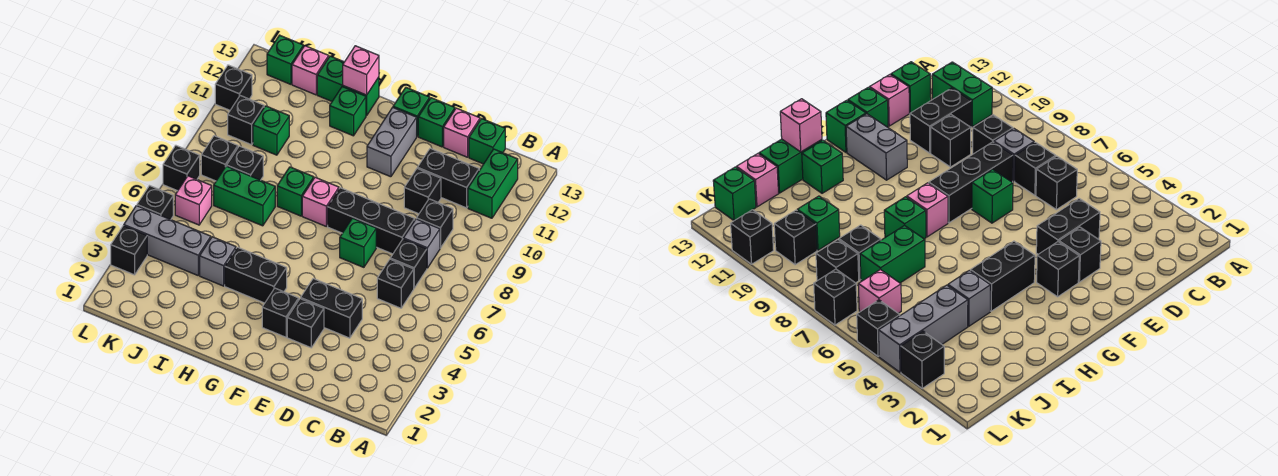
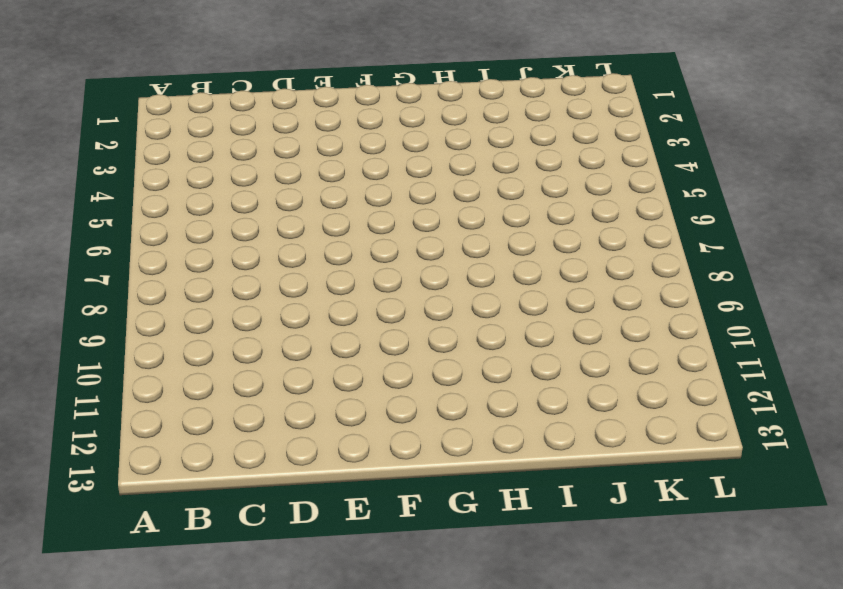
none -> green 1x2 brick [468,149,518,218]
none -> black 1x1 brick [377,259,414,308]
none -> black 1x1 brick [390,239,427,288]
none -> grey 1x1 brick [403,219,440,268]

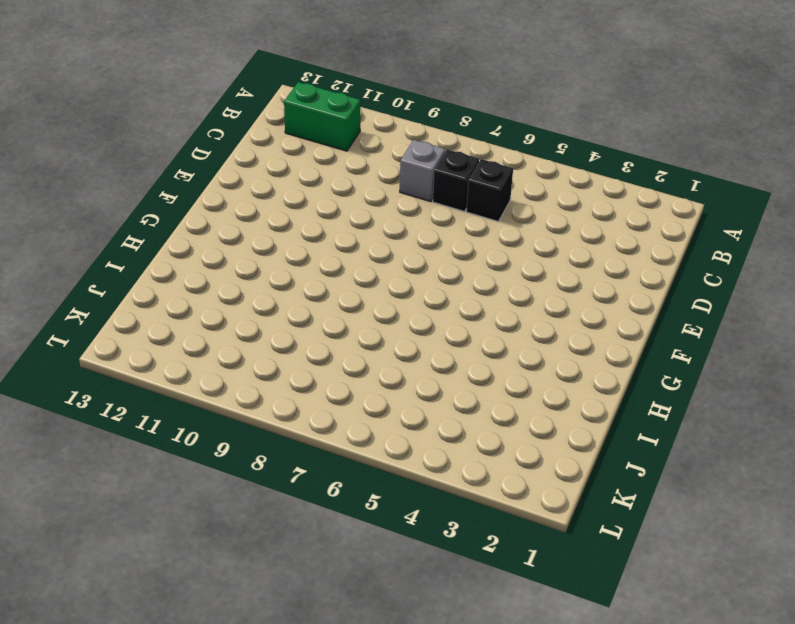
none -> black 1x1 brick [417,199,453,248]
none -> black 1x2 brick [417,148,479,208]
none -> green 1x1 brick [469,119,505,164]
none -> black 1x2 brick [301,279,362,338]

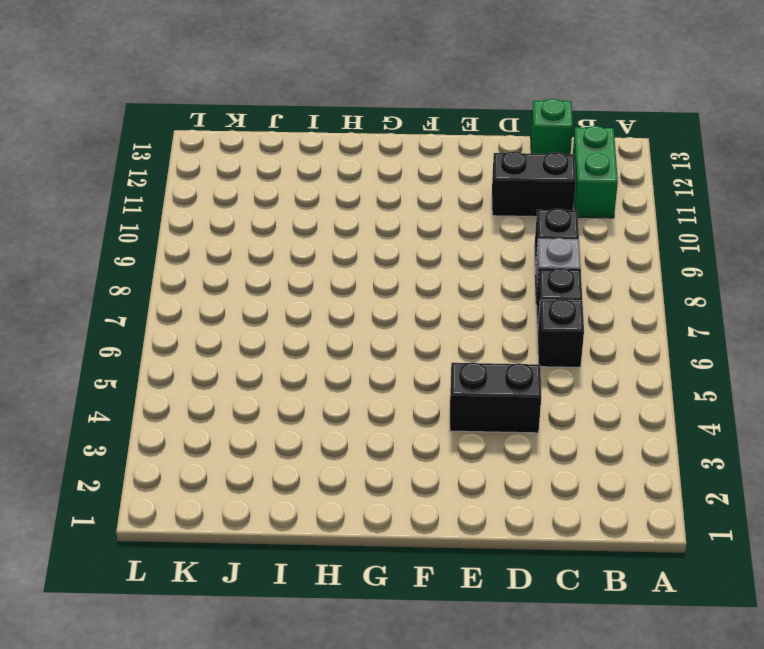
none -> black 1x3 brick [328,188,415,254]
none -> black 1x1 brick [404,169,441,214]
none -> pink 1x1 brick [444,108,480,157]
none -> black 1x1 brick [287,299,324,348]

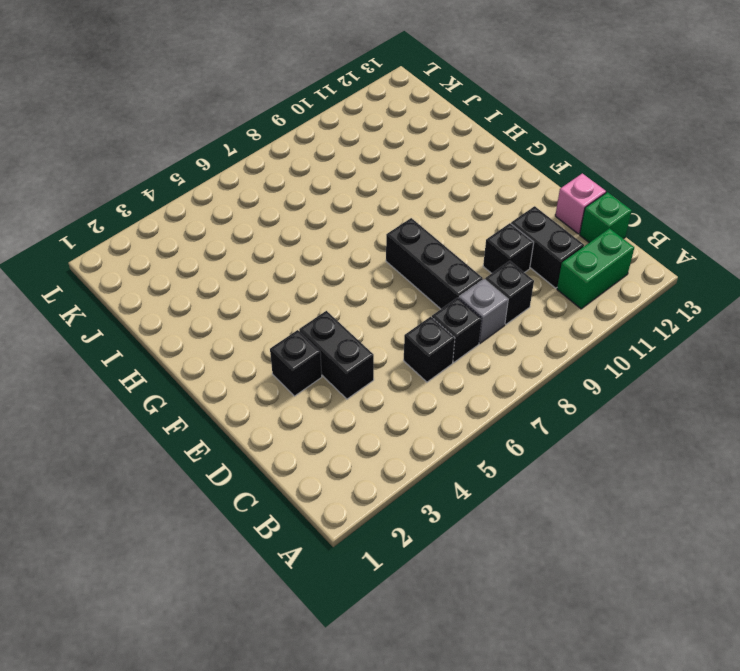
none -> green 1x1 brick [340,218,376,267]
none -> green 1x1 brick [418,98,455,147]
none -> black 1x1 brick [262,288,299,337]
none -> grey 1x2 brick [367,107,417,177]

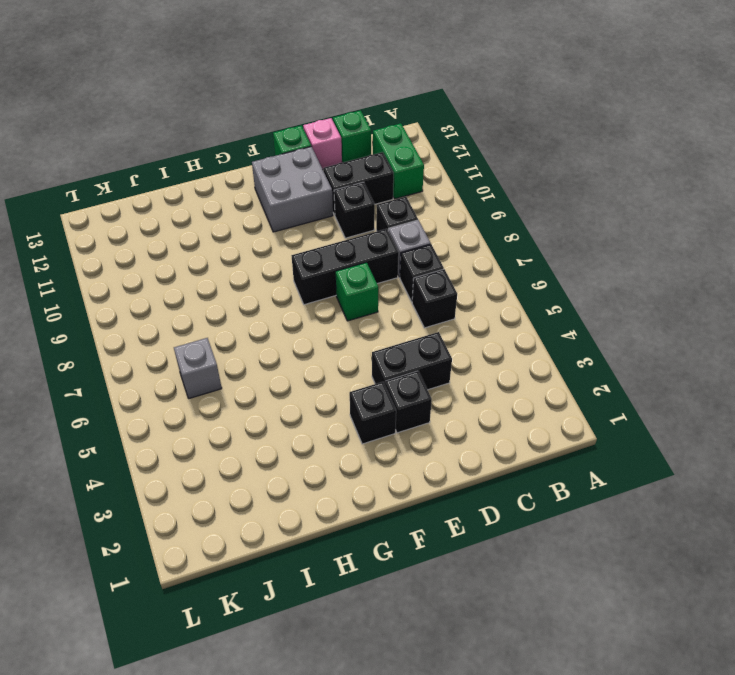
grey 2x2 brick [252,146,333,232] -> grey 1x2 brick [367,107,417,177]
grey 1x1 brick [174,338,222,399] -> grey 1x1 brick moved to [200,237,236,286]
none -> green 1x1 brick [393,88,430,136]
none -> black 1x2 brick [225,247,287,303]
none -> pink 1x1 brick [302,177,339,226]
none -> green 1x1 brick [277,167,314,216]

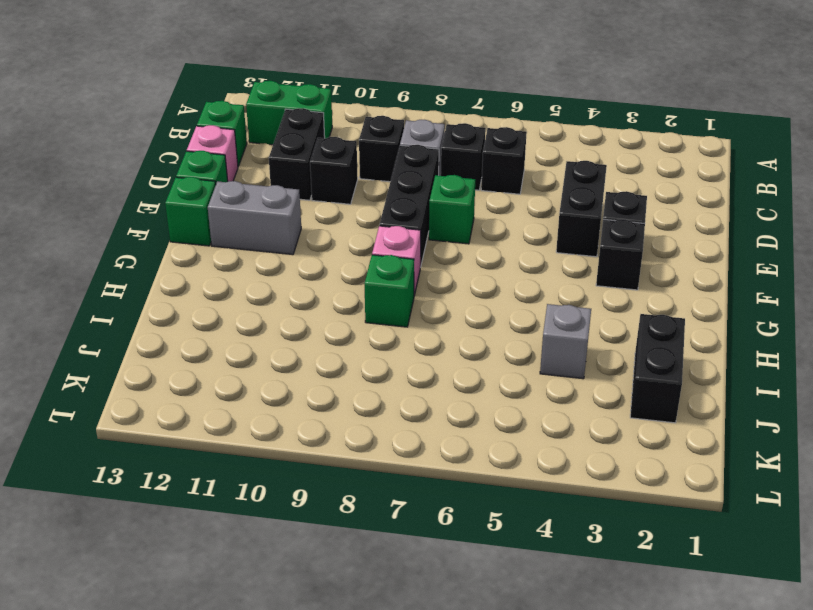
black 1x2 brick [630,314,685,423] -> black 1x2 brick moved to [225,247,287,303]
none -> green 1x1 brick [330,87,366,136]
none -> green 1x2 brick [317,56,379,116]
none -> green 1x2 brick [214,166,275,226]
none -> grey 1x3 brick [124,206,211,275]

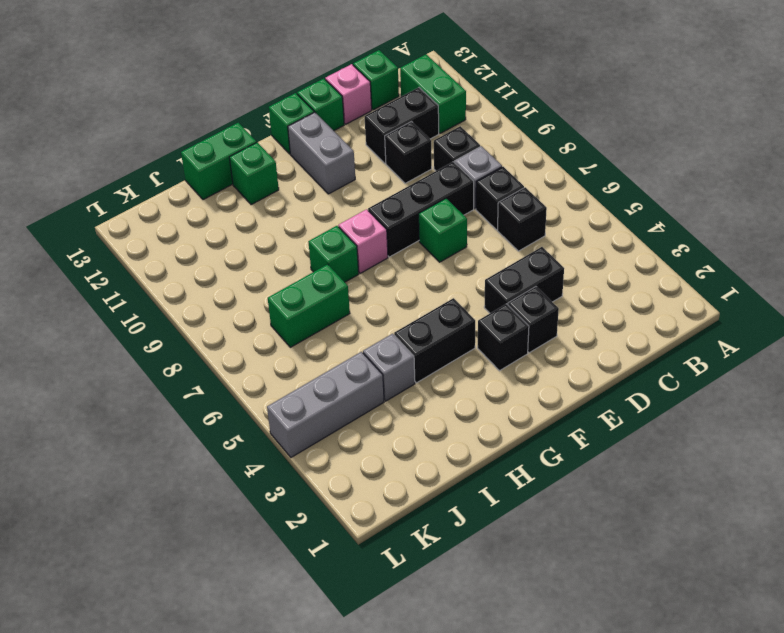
none -> black 1x1 brick [227,146,263,180]
none -> green 1x1 brick [253,106,289,155]
none -> pink 1x1 brick [292,46,329,95]
none -> pink 1x1 brick [175,176,212,225]

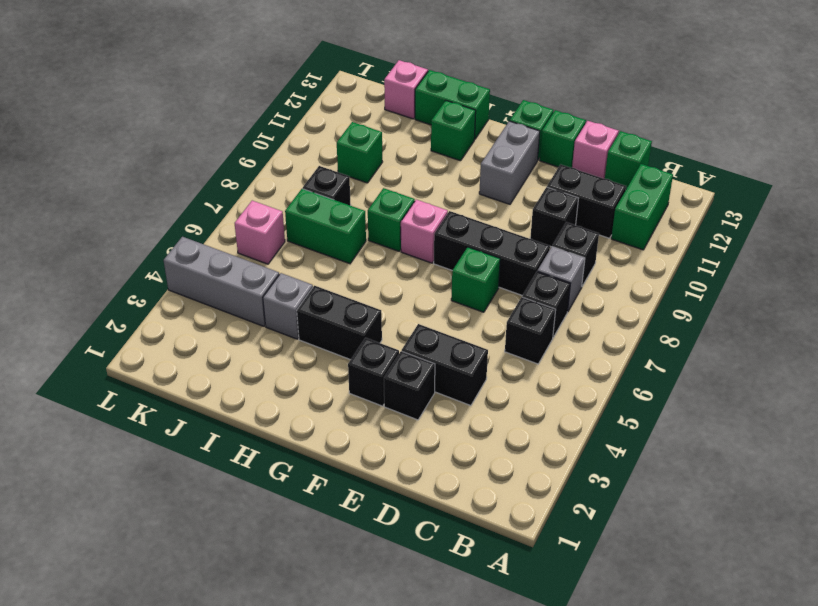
none -> black 1x1 brick [201,136,238,181]
none -> black 1x1 brick [228,96,264,145]
none -> green 1x1 brick [267,35,303,84]
none -> black 1x1 brick [111,226,147,275]

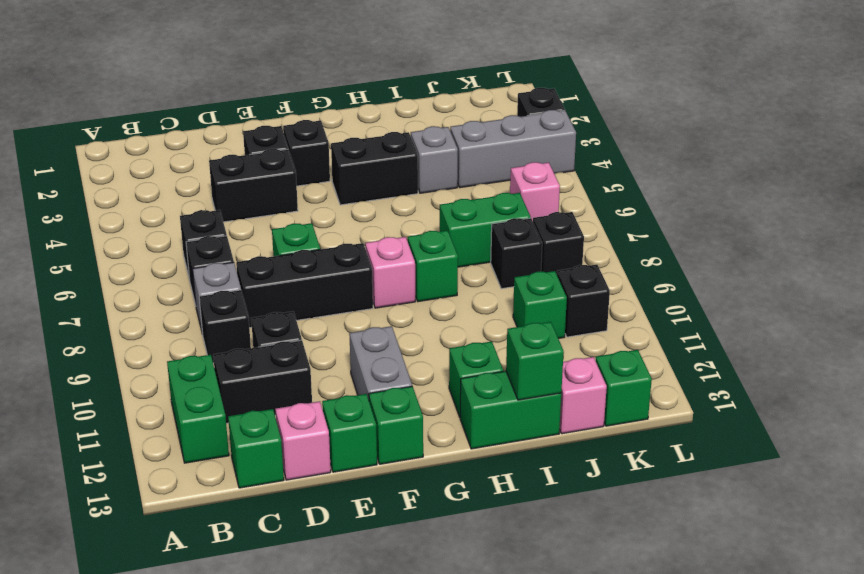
green 1x1 brick [506,322,564,400] -> none
none -> black 1x1 brick [137,186,173,220]
none -> black 1x1 brick [163,145,200,191]
none -> black 1x1 brick [215,65,252,110]
none -> pink 1x1 brick [343,46,379,95]

